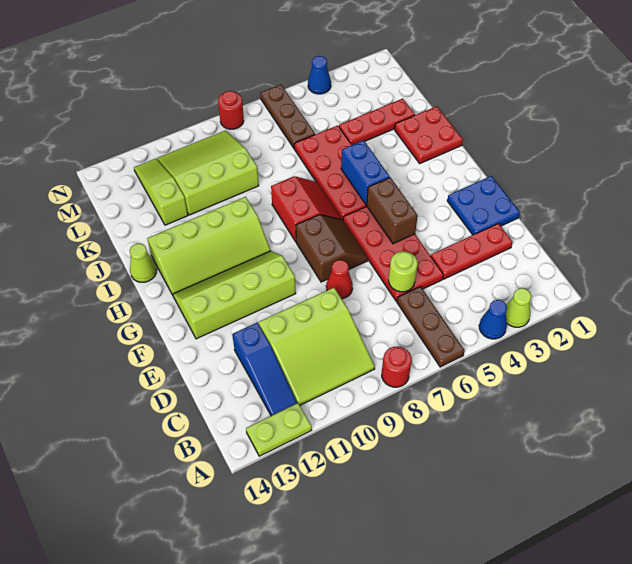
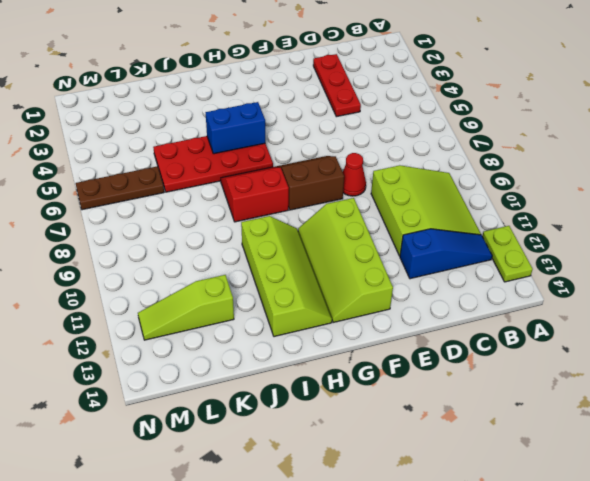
none -> lime 1x1 cone [506,288,531,327]
none -> blue 1x1 cone [479,300,507,339]
none -> brown 1x3 plate [397,287,465,367]

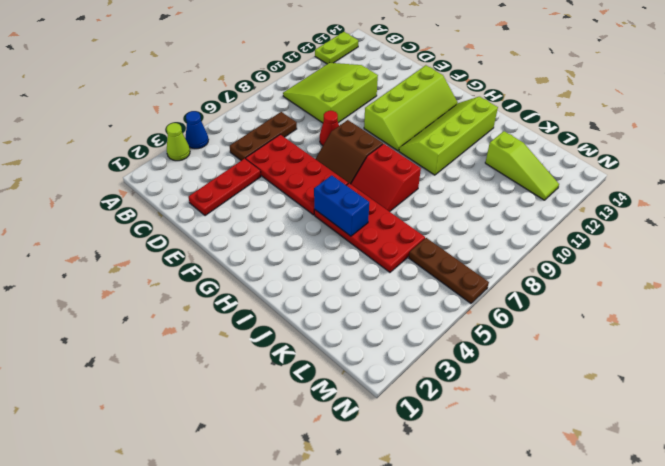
brown 1x3 plate [230,112,297,161] -> brown 1x3 plate turned to [397,287,465,367]
none -> red 1x1 round brick [382,346,412,387]
none -> blue 1x3 slope [232,323,297,416]
none -> blue 2x2 plate [447,176,520,235]

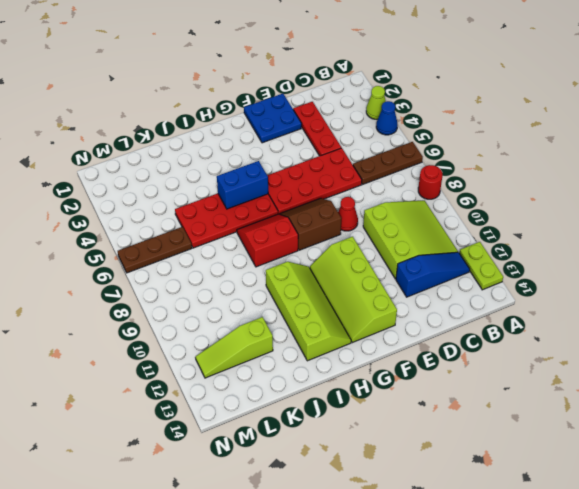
none -> red 2x2 plate [394,106,463,163]
none -> lime 1x1 cone [130,243,157,282]
none -> red 1x3 plate [339,99,415,145]

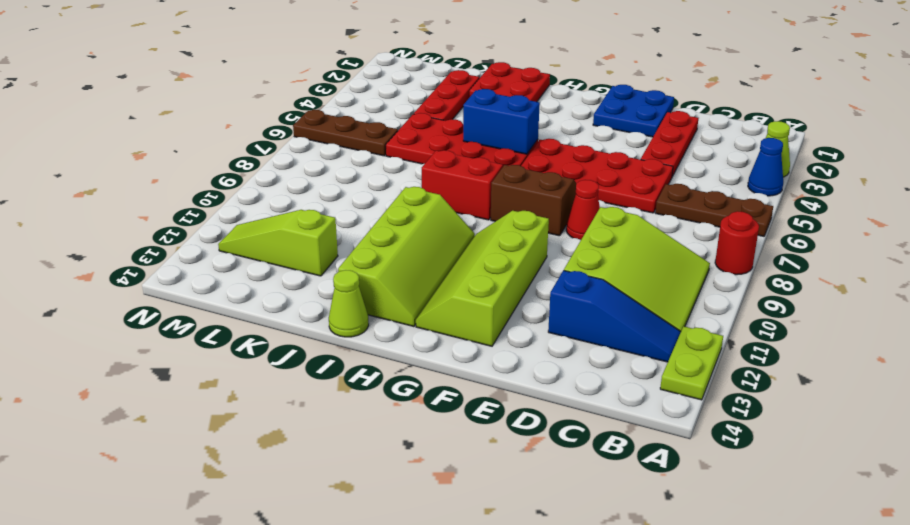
none -> lime 3x3 slope [158,131,259,215]
none -> blue 1x1 cone [308,56,331,94]
none -> red 1x1 round brick [218,91,244,129]

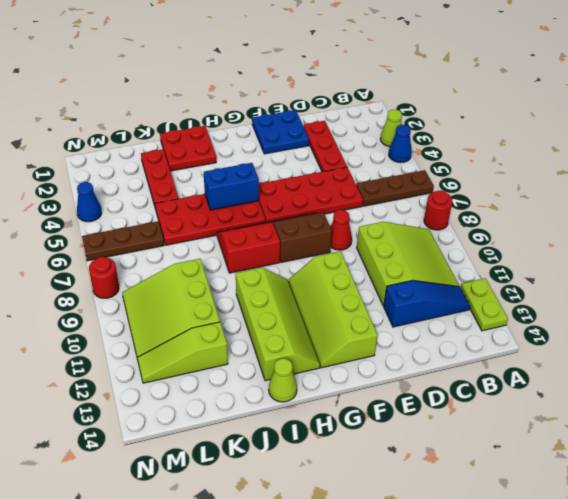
none -> lime 1x1 round brick [389,251,418,292]
none -> brown 1x2 brick [367,177,418,244]

